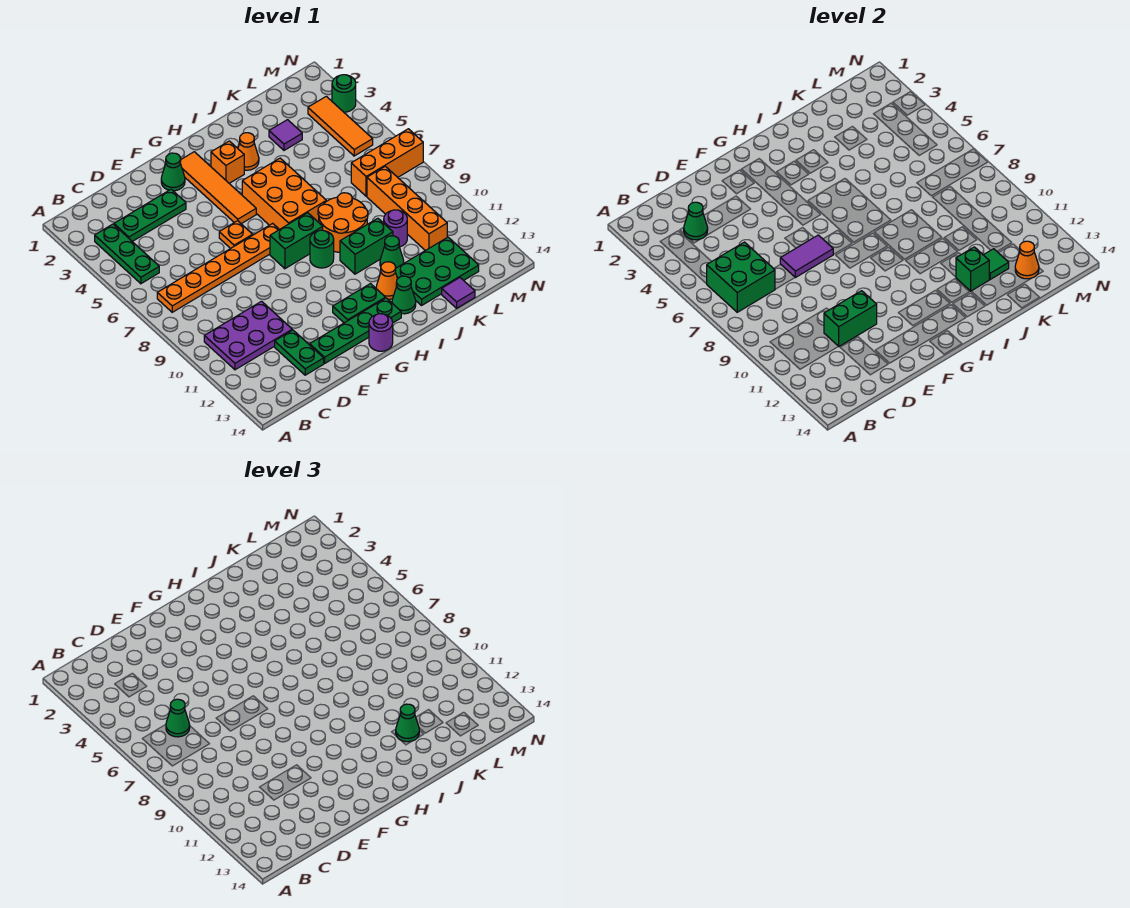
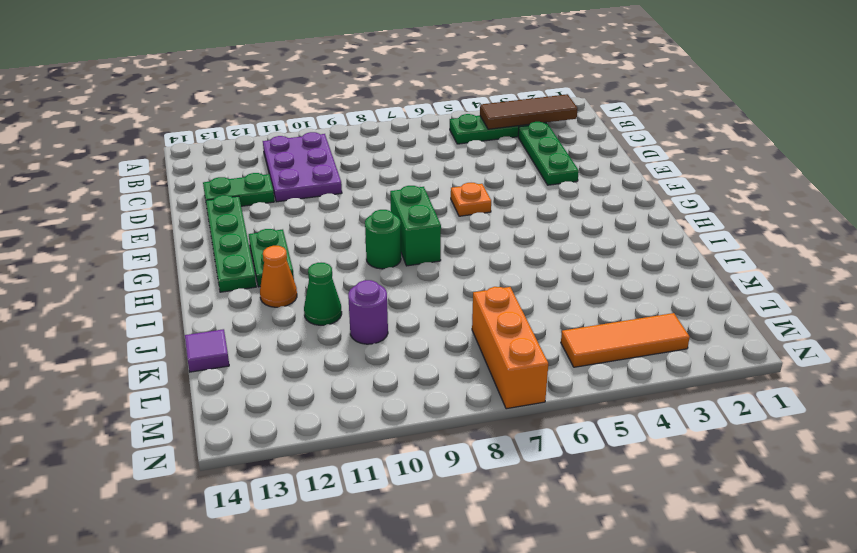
brown 1x3 tile [480,94,578,129] -> none
none -> orange 1x6 plate [157,223,279,312]
none -> green 1x1 cone [161,153,185,191]
none -> orange 1x4 tile [180,152,256,224]
none -> purple 1x1 round brick [369,314,393,351]

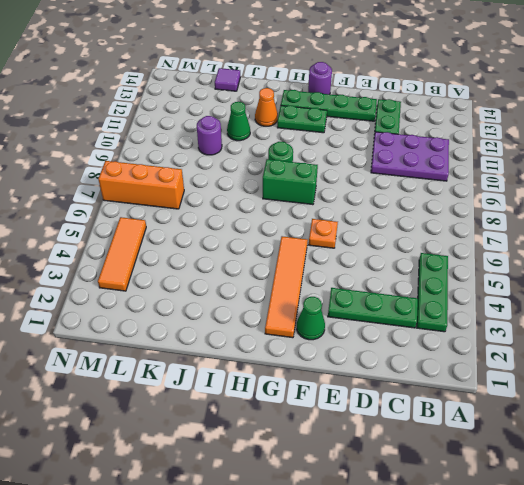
none -> orange 1x6 plate [157,223,279,312]
none -> orange 1x1 brick [211,141,244,183]
none -> orange 2x3 brick [242,158,326,230]
none -> orange 1x1 cone [238,133,259,170]

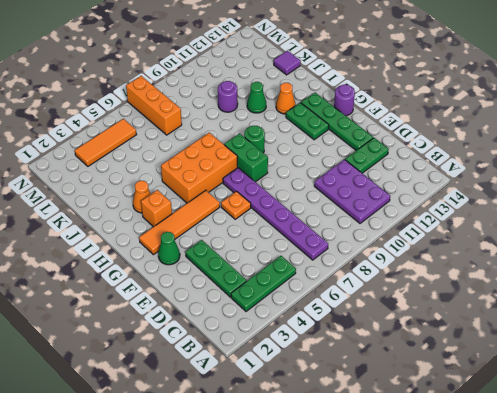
purple 1x6 plate [223,168,328,260] -> orange 1x6 plate [157,223,279,312]
none -> orange 2x2 round brick [318,193,368,252]
none -> green 1x2 brick [340,218,393,274]
none -> green 1x1 cone [392,276,416,314]
none -> green 2x3 plate [395,237,479,305]

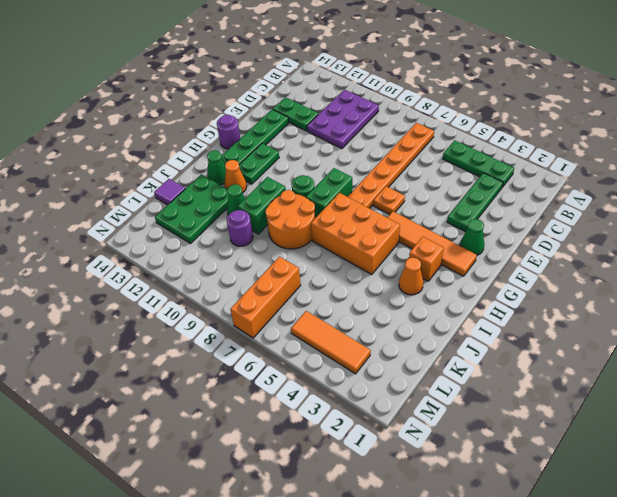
none -> purple 1x1 tile [269,120,302,150]
none -> orange 1x4 brick [367,166,447,251]
none -> green 1x1 round brick [332,75,356,112]
none -> green 2x2 brick [707,242,775,312]

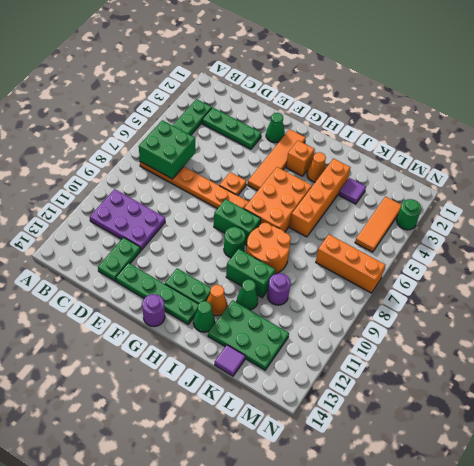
orange 1x4 brick [290,159,350,237] -> orange 1x4 brick moved to [367,166,447,251]
none -> green 1x1 cone [684,202,708,240]
none -> green 1x2 brick [824,291,877,346]
none -> purple 1x2 tile [780,235,833,278]
none -> green 1x1 brick [956,247,989,291]

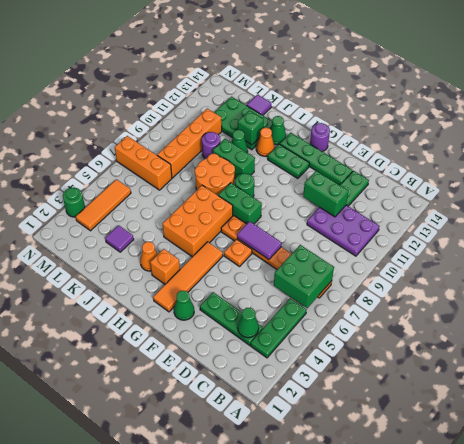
none -> green 1x1 tile [984,249,1009,279]
none -> orange 1x1 cone [1015,241,1039,279]
none -> green 1x1 cone [166,699,190,737]
none -> green 1x1 cone [396,704,419,742]

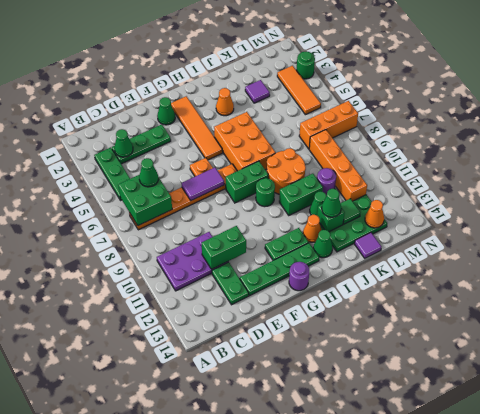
none -> orange 1x1 brick [211,141,244,183]

